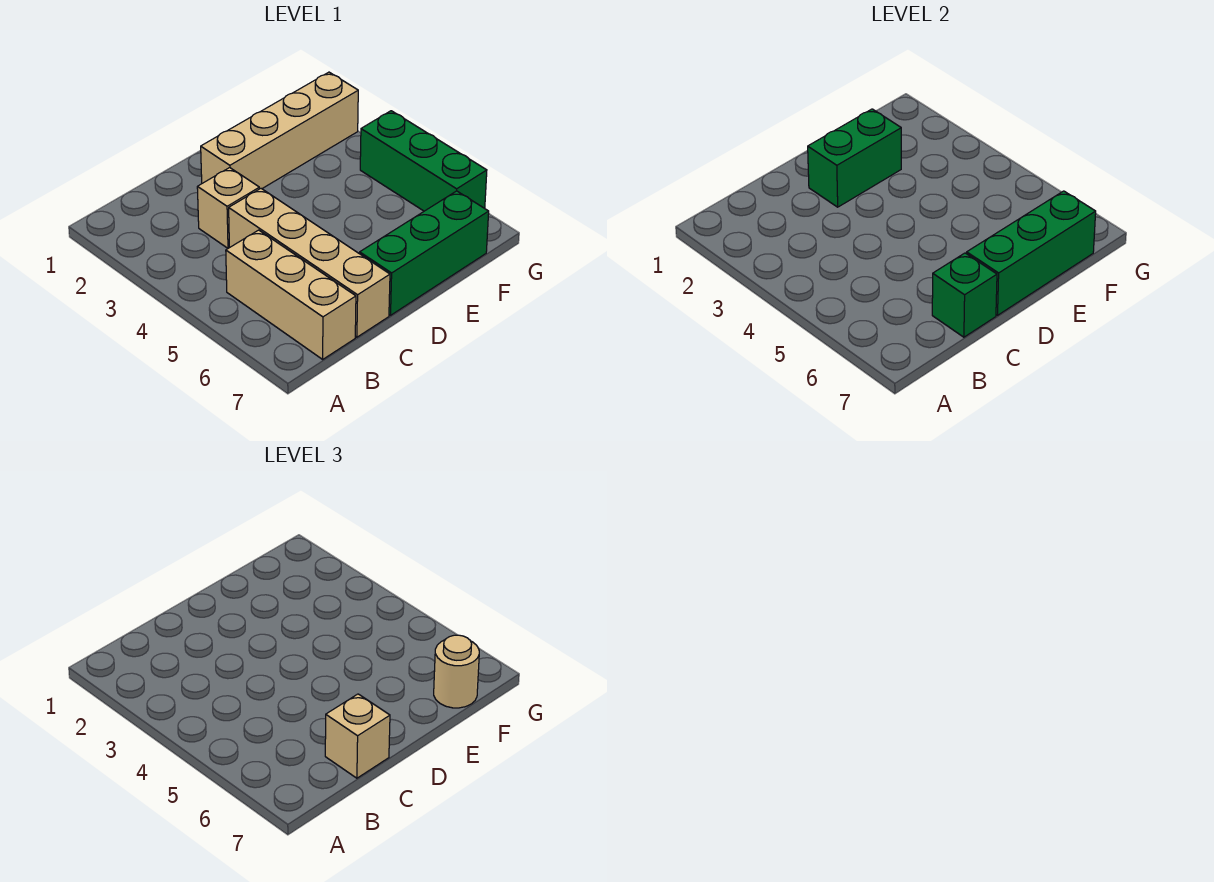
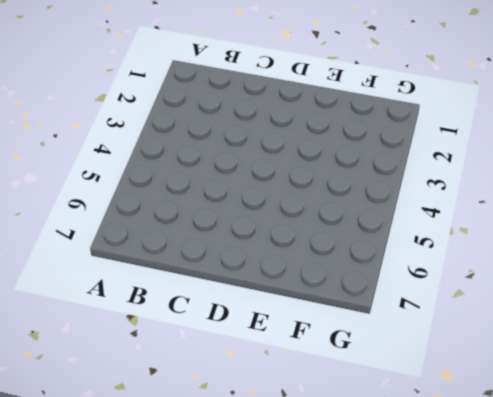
none -> tan 1x3 brick [226,230,356,359]
none -> tan 1x1 brick [197,168,259,248]

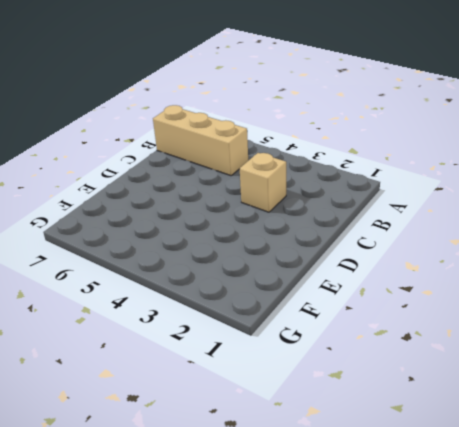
none -> tan 1x4 brick [229,188,390,337]
none -> tan 1x4 brick [201,72,358,189]

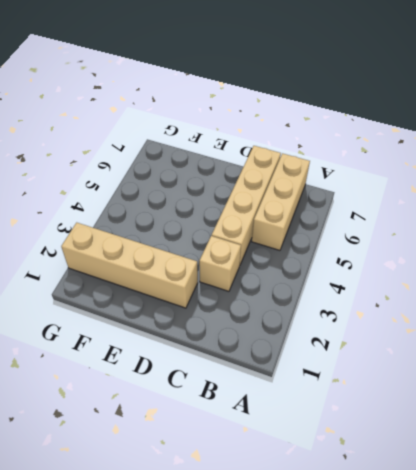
none -> green 1x3 brick [360,191,489,315]
none -> green 1x3 brick [360,111,487,211]

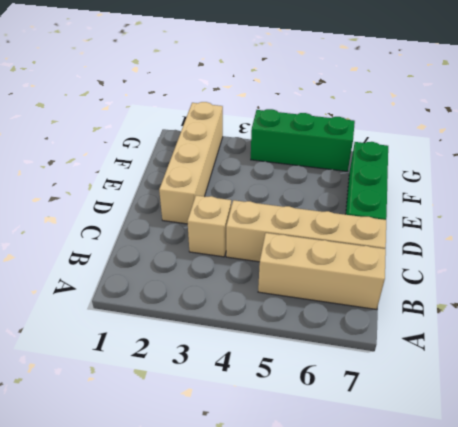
none -> green 1x1 brick [932,253,997,337]
none -> green 1x2 brick [808,109,901,207]

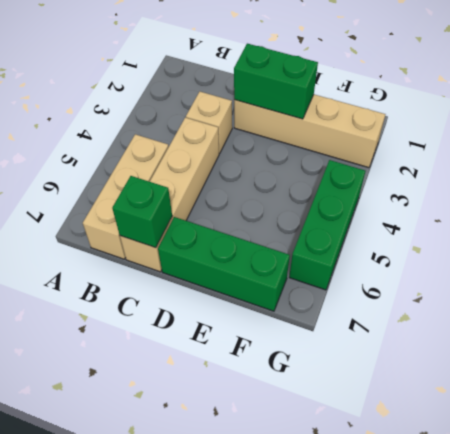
none -> green 1x3 brick [967,191,1096,315]
none -> tan 1x1 brick [325,694,390,778]

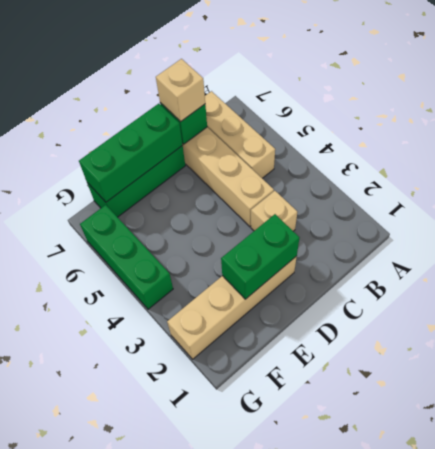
none -> tan 1x1 round brick [434,635,479,708]

